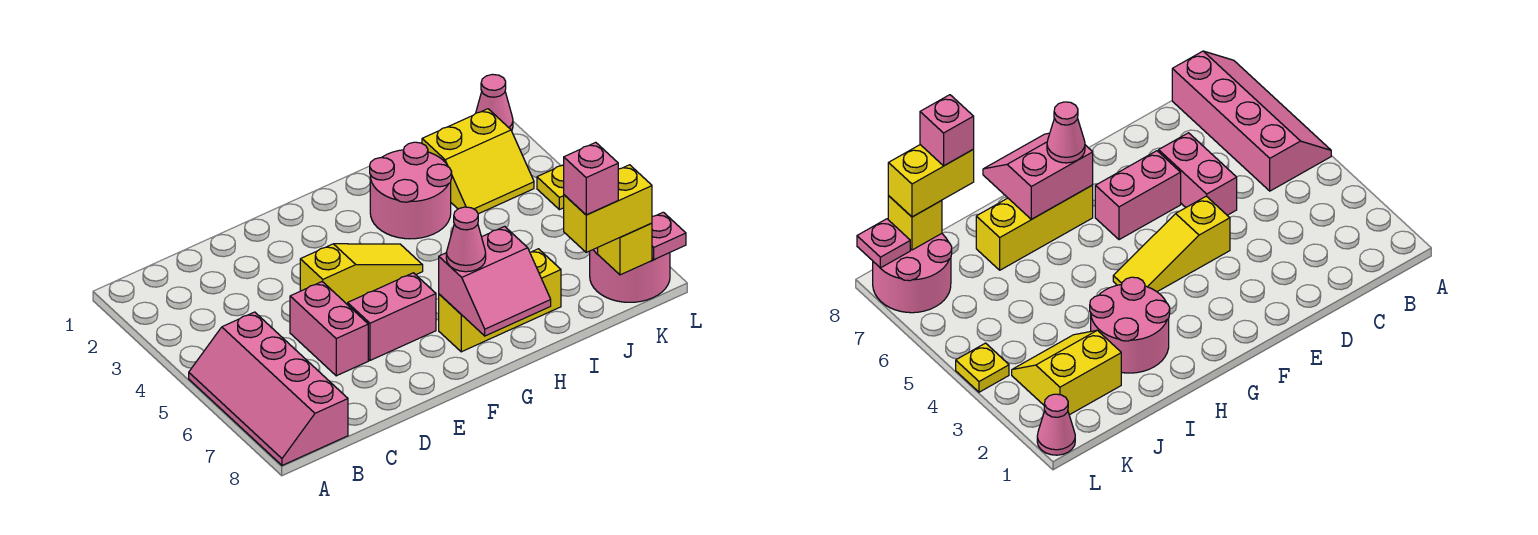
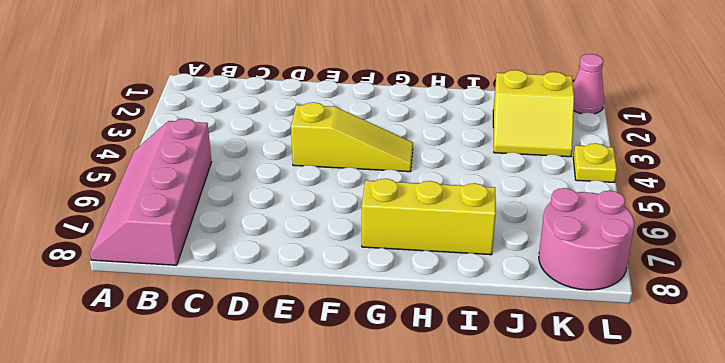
none -> pink 1x2 brick [290,282,368,376]
none -> pink 1x2 brick [348,273,436,360]
none -> pink 2x2 round brick [370,142,452,239]

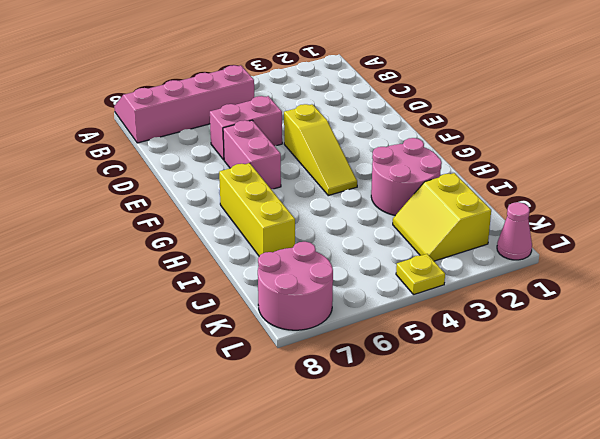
none -> pink 2x2 slope [439,226,551,336]
none -> yellow 1x1 brick [598,223,652,275]
none -> pink 1x1 plate [652,212,686,260]

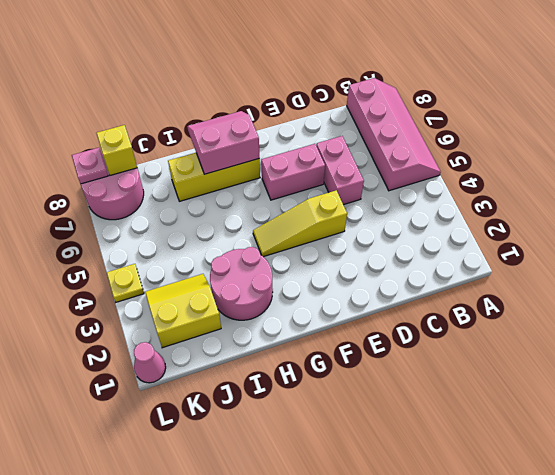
none -> pink 1x1 cone [446,207,486,272]
none -> yellow 1x2 brick [564,165,652,252]
none -> pink 1x1 brick [564,142,618,215]

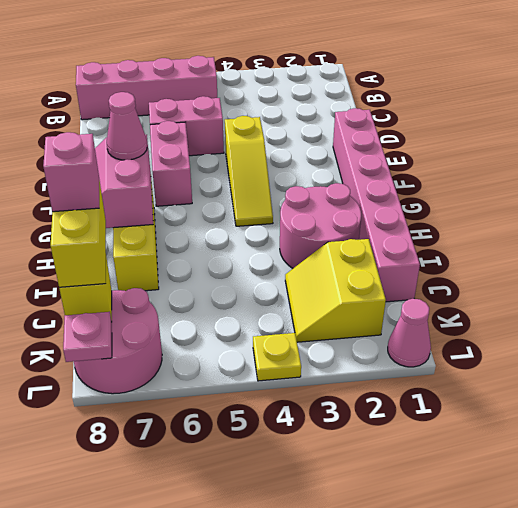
pink 1x6 brick [333,108,420,302] -> none

